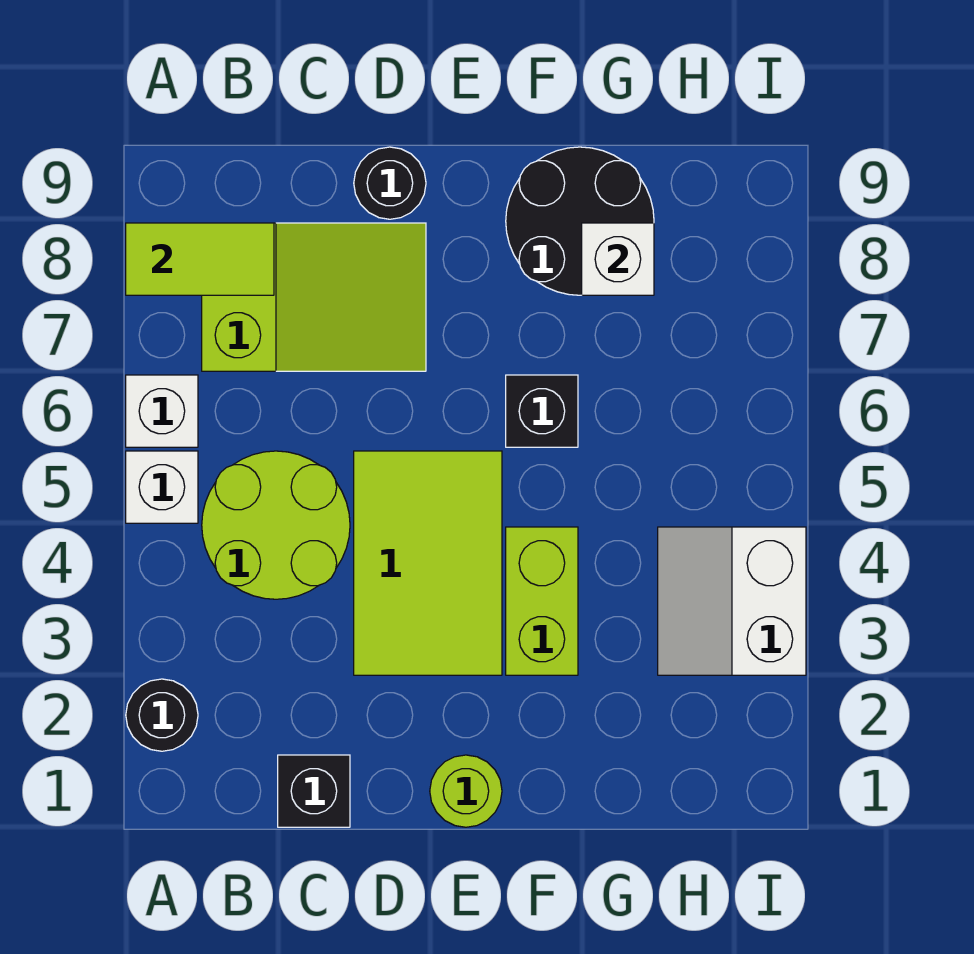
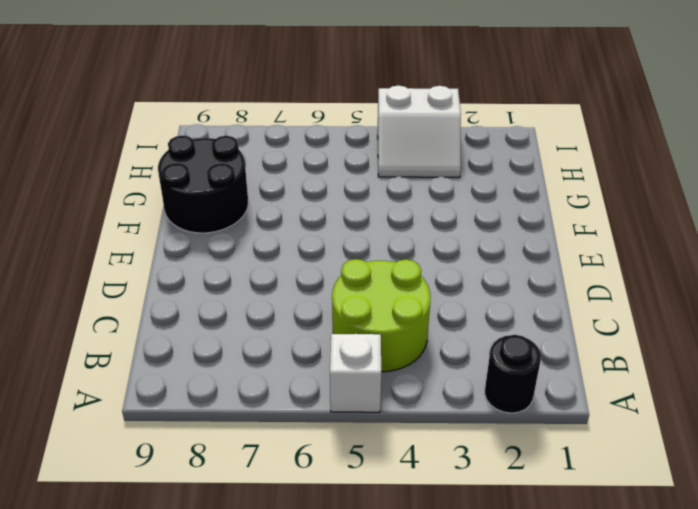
none -> white 1x1 brick [126,375,198,447]
none -> lime 2x3 slope [202,223,426,371]
none -> black 1x1 brick [278,755,350,827]

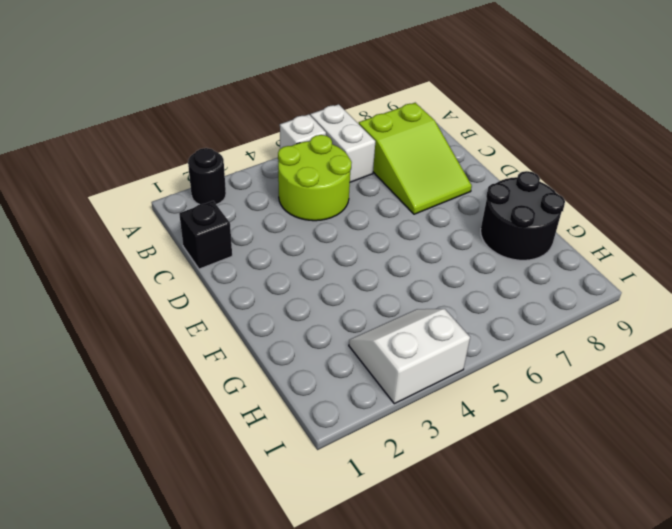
white 1x2 brick [310,104,375,182] -> white 1x1 brick [126,375,198,447]
none -> lime 2x3 tile [354,451,502,675]
none -> black 1x1 round brick [354,147,426,219]
none -> lime 1x1 round brick [430,755,502,827]

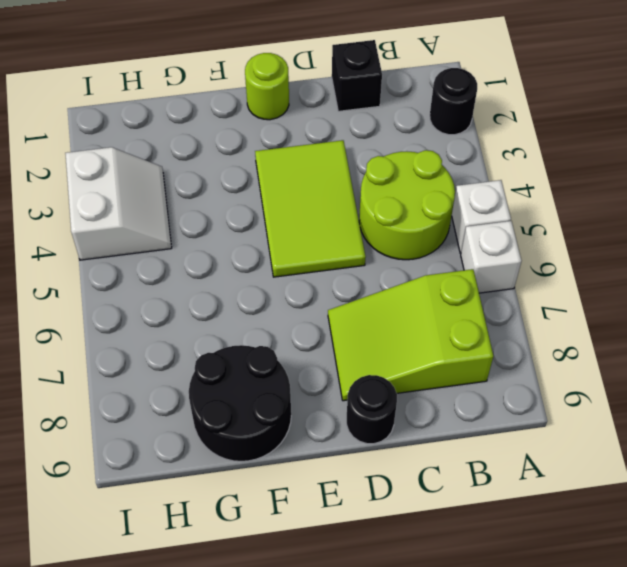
none -> lime 1x2 brick [506,527,578,675]
none -> black 1x1 brick [506,375,578,447]
none -> lime 1x2 tile [126,223,274,295]

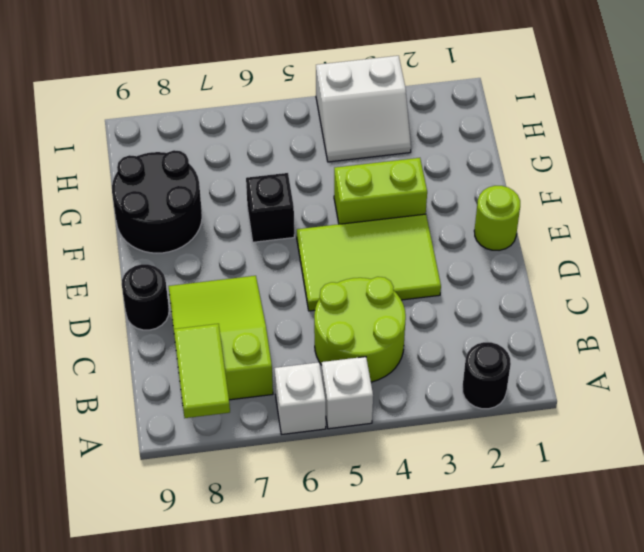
none -> black 1x1 brick [278,755,350,827]
none -> white 1x1 brick [582,223,654,295]

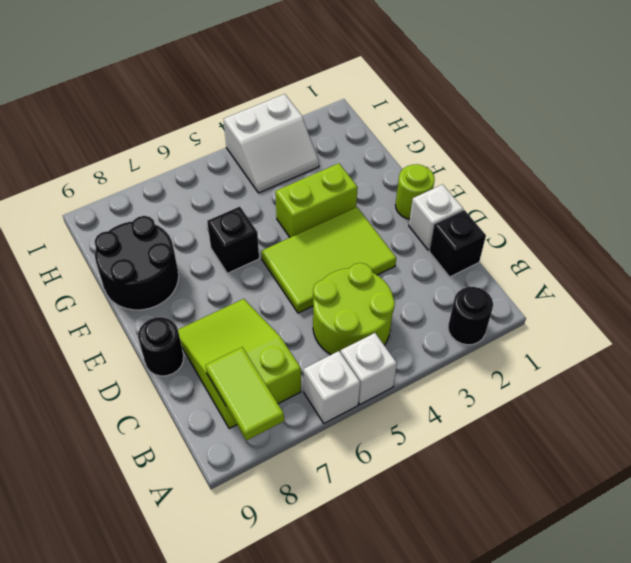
white 1x1 brick [409,184,463,250] -> white 1x1 brick moved to [582,223,654,295]

